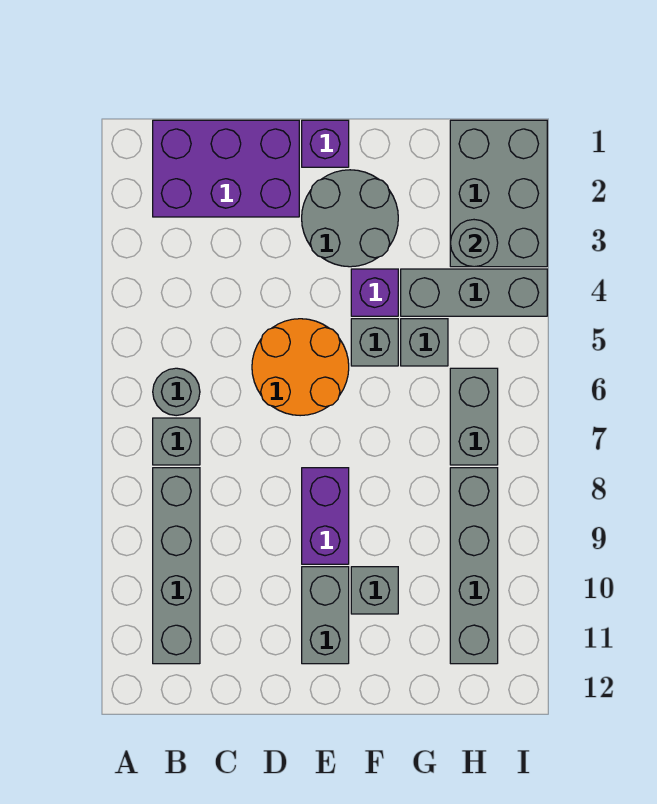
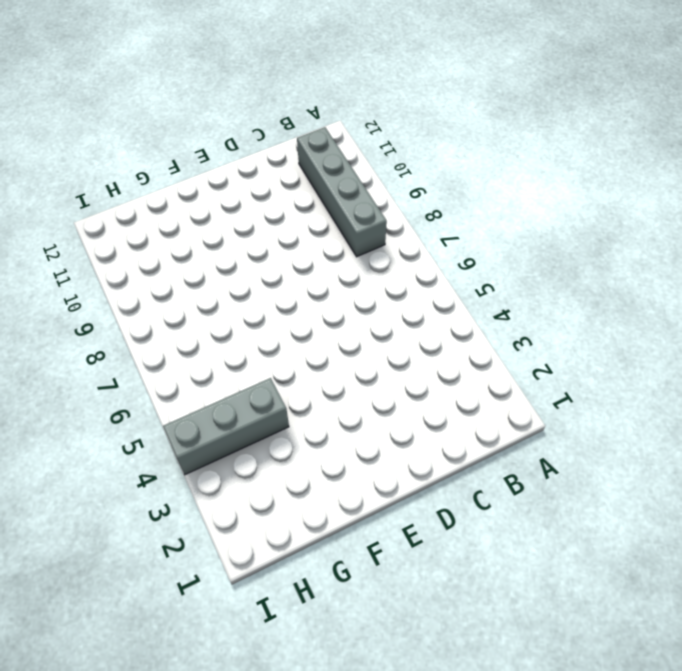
none -> purple 2x3 brick [153,120,299,217]
none -> grey 1x1 round brick [153,368,200,416]
none -> grey 1x1 brick [153,418,200,465]

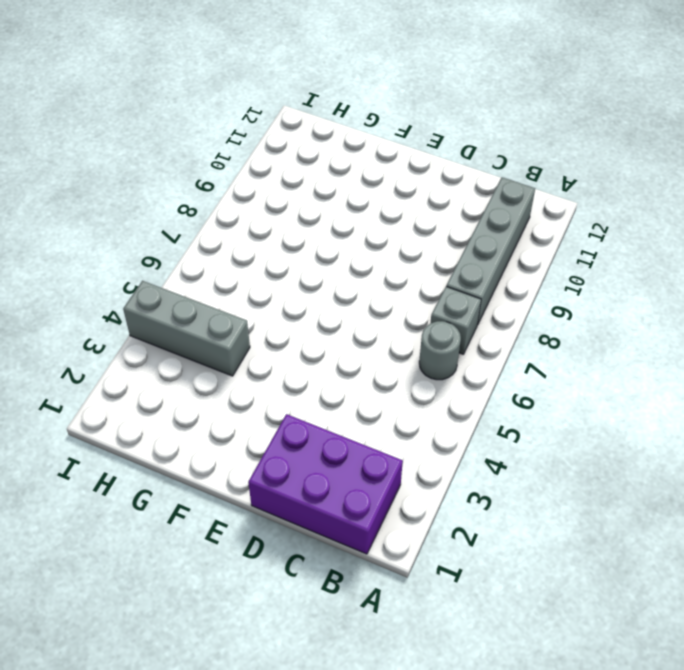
none -> orange 2x2 round brick [252,319,349,416]
none -> purple 1x1 brick [302,120,349,167]
none -> grey 2x2 round brick [302,170,398,267]

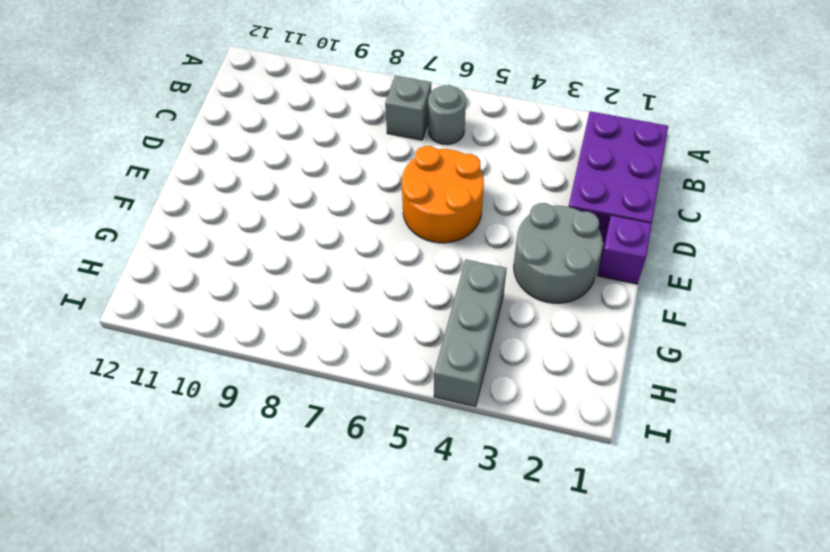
none -> grey 1x4 brick [153,468,200,664]
none -> purple 1x2 brick [302,468,349,564]
none -> grey 1x2 brick [302,567,349,664]

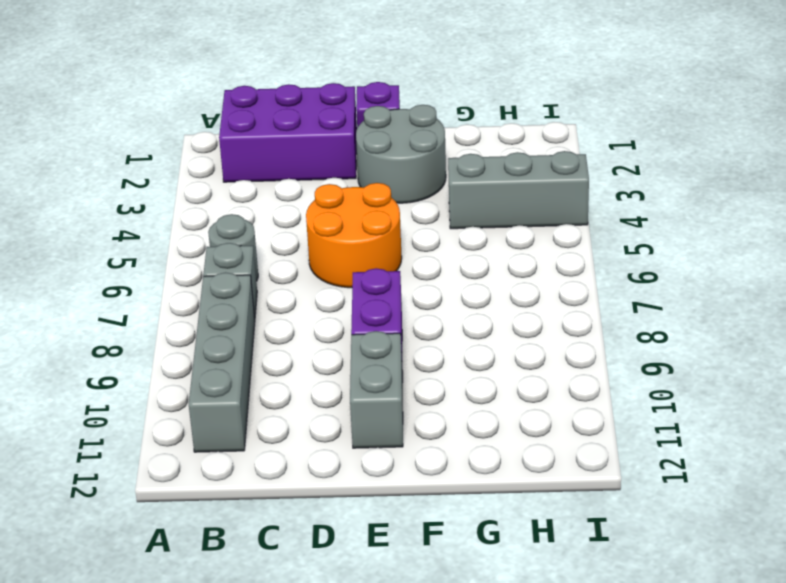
none -> purple 1x1 brick [351,269,398,316]
none -> grey 1x1 brick [351,319,398,366]
none -> grey 1x1 brick [351,567,398,614]

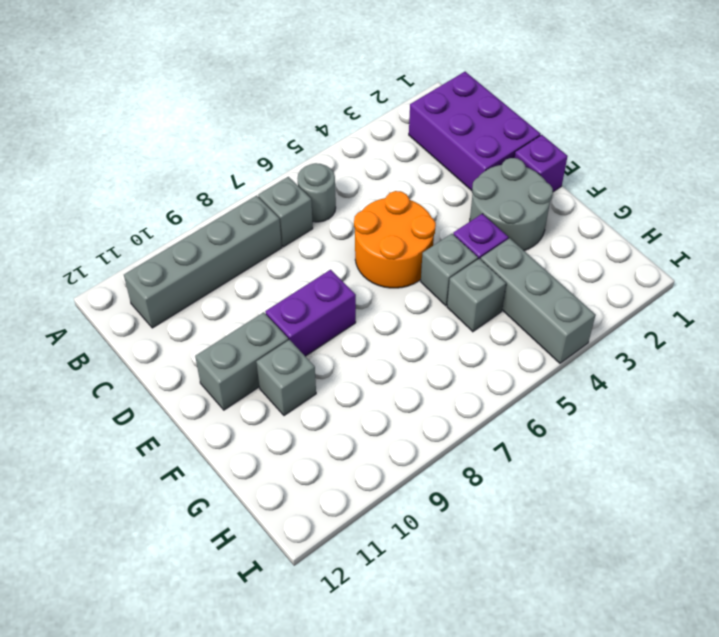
none -> grey 2x3 brick [450,120,547,267]
none -> grey 1x2 brick [450,368,498,465]
none -> grey 1x4 brick [450,468,498,664]

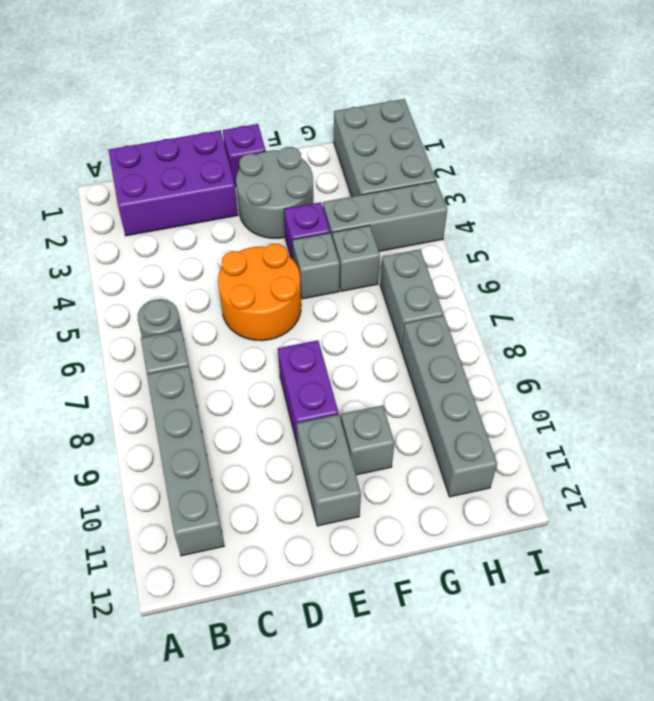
none -> grey 1x1 round brick [450,220,498,267]

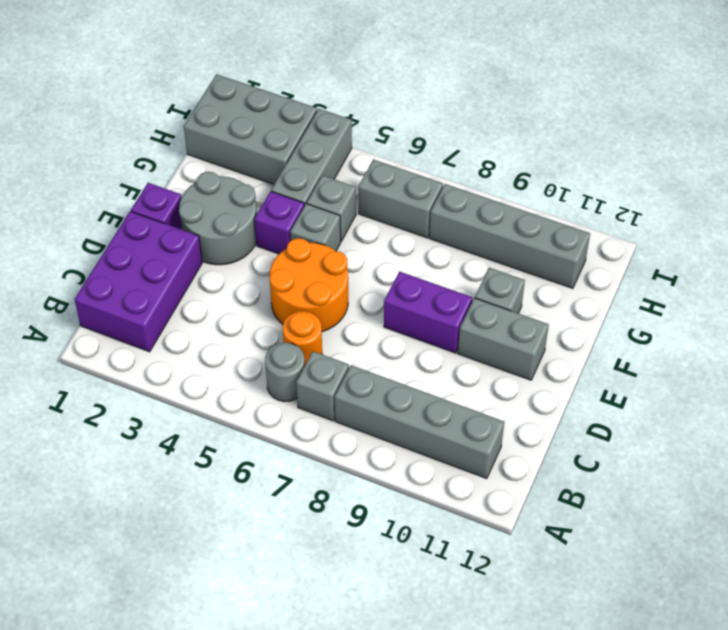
orange 1x1 round brick [283,311,322,365] -> none
none -> grey 1x1 round brick [450,220,498,267]

